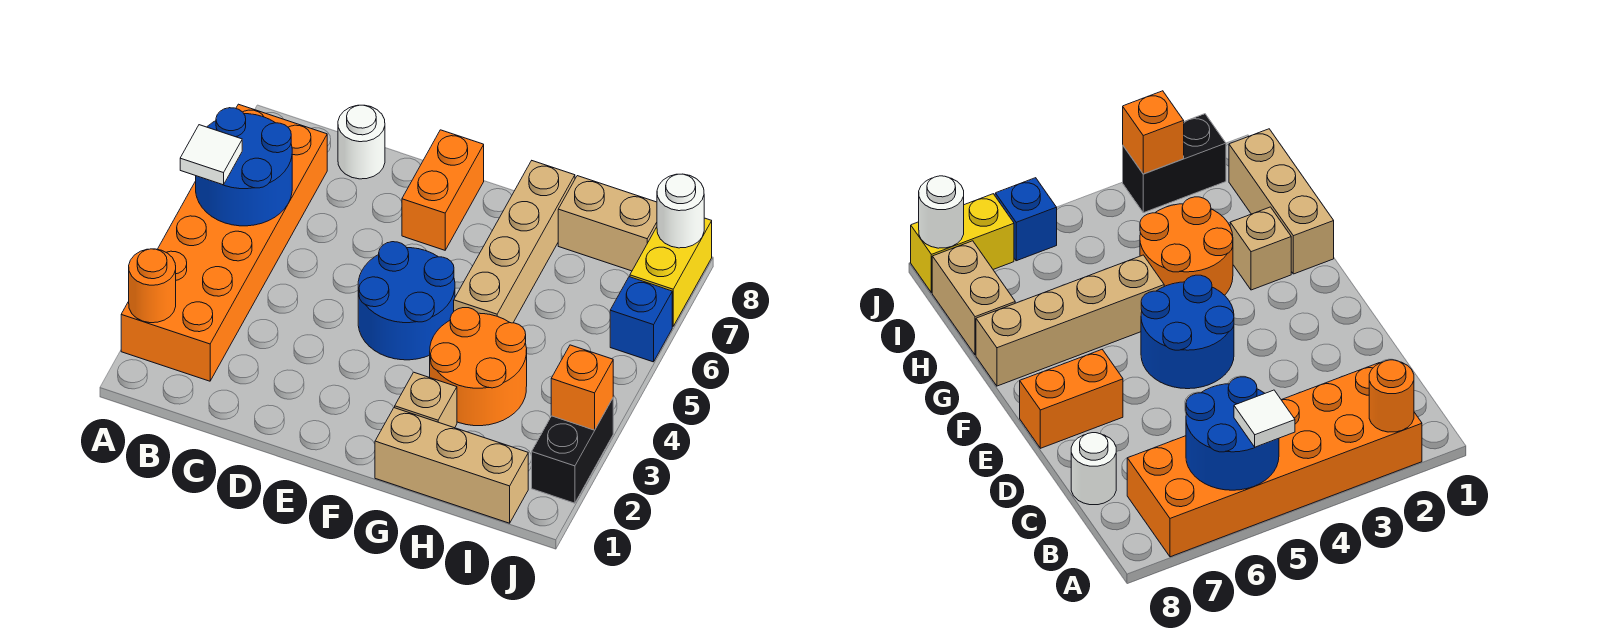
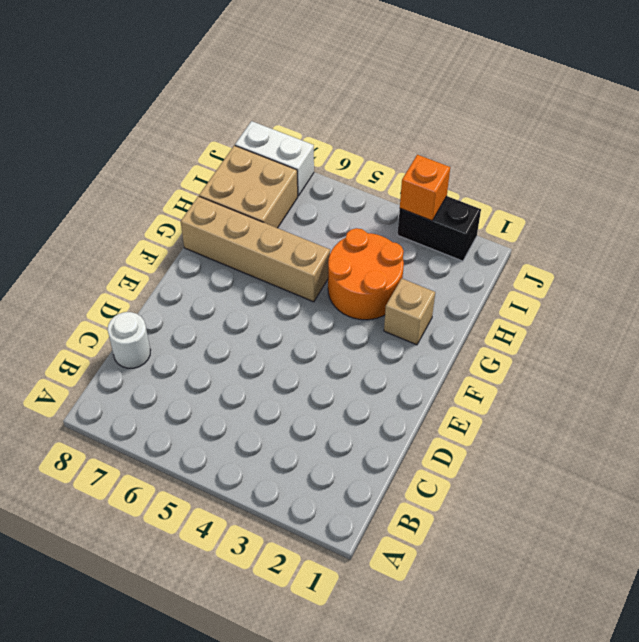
tan 2x2 brick [199,145,298,228] -> tan 1x2 brick [558,176,657,271]
white 1x2 brick [235,121,314,196] -> yellow 1x2 brick [630,218,712,326]
none -> orange 2x6 brick [121,104,327,381]
none -> blue 2x2 round brick [358,242,455,360]
none -> orange 1x2 brick [402,130,484,250]

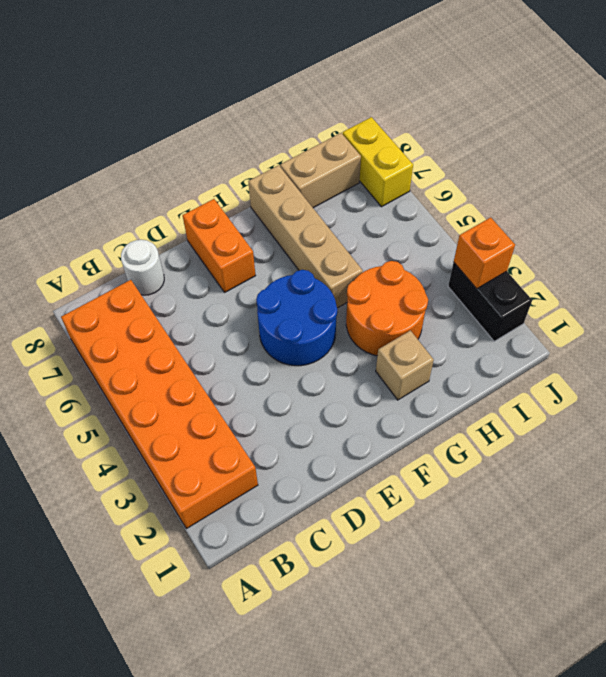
none -> tan 1x3 brick [375,408,528,523]
none -> blue 1x1 brick [610,277,672,362]
none -> orange 1x1 round brick [129,249,176,323]

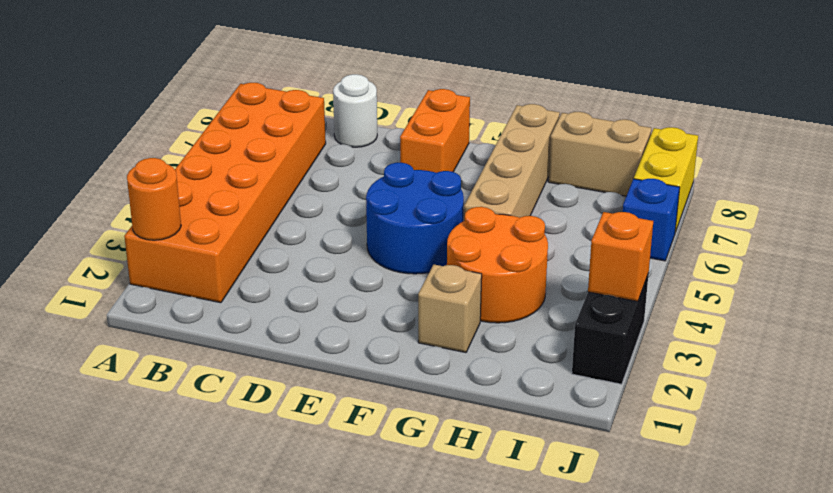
none -> tan 1x3 brick [375,408,528,523]
none -> blue 2x2 round brick [196,108,292,226]
none -> white 1x1 round brick [657,174,704,248]

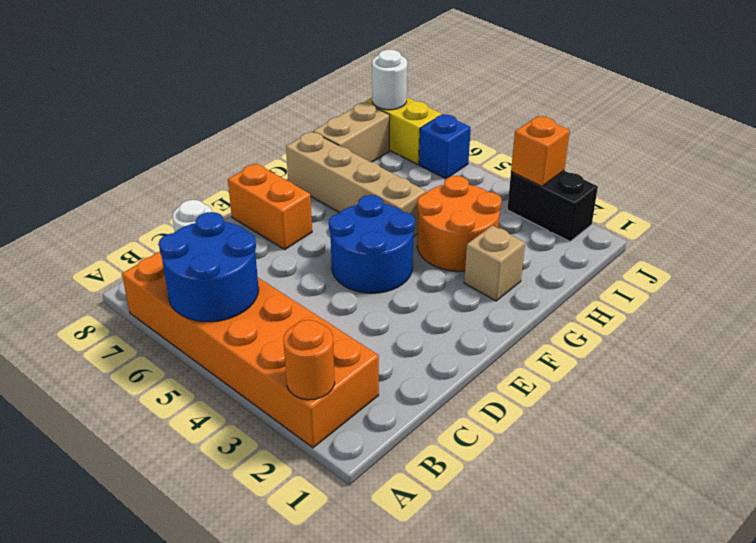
none -> tan 1x3 brick [375,408,528,523]
none -> white 1x1 tile [180,125,242,185]

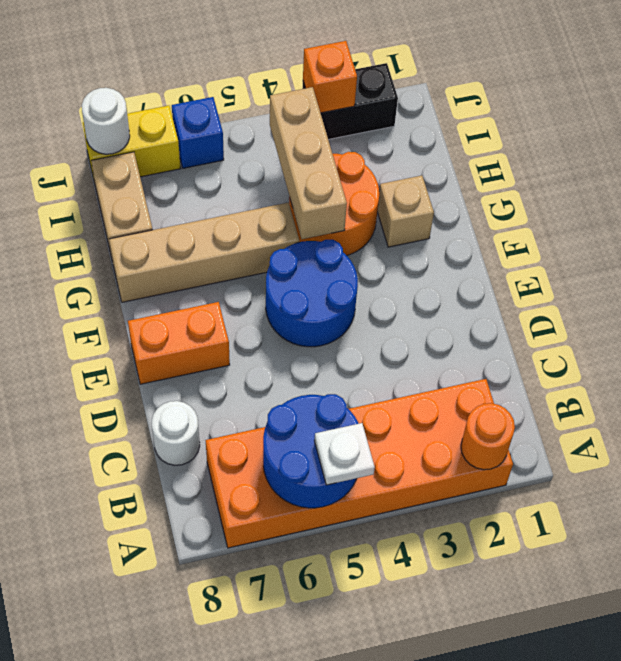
white 1x1 plate [314,423,375,485] -> white 1x1 tile [180,125,242,185]
tan 1x3 brick [270,87,347,239] -> tan 1x3 brick moved to [375,408,528,523]

